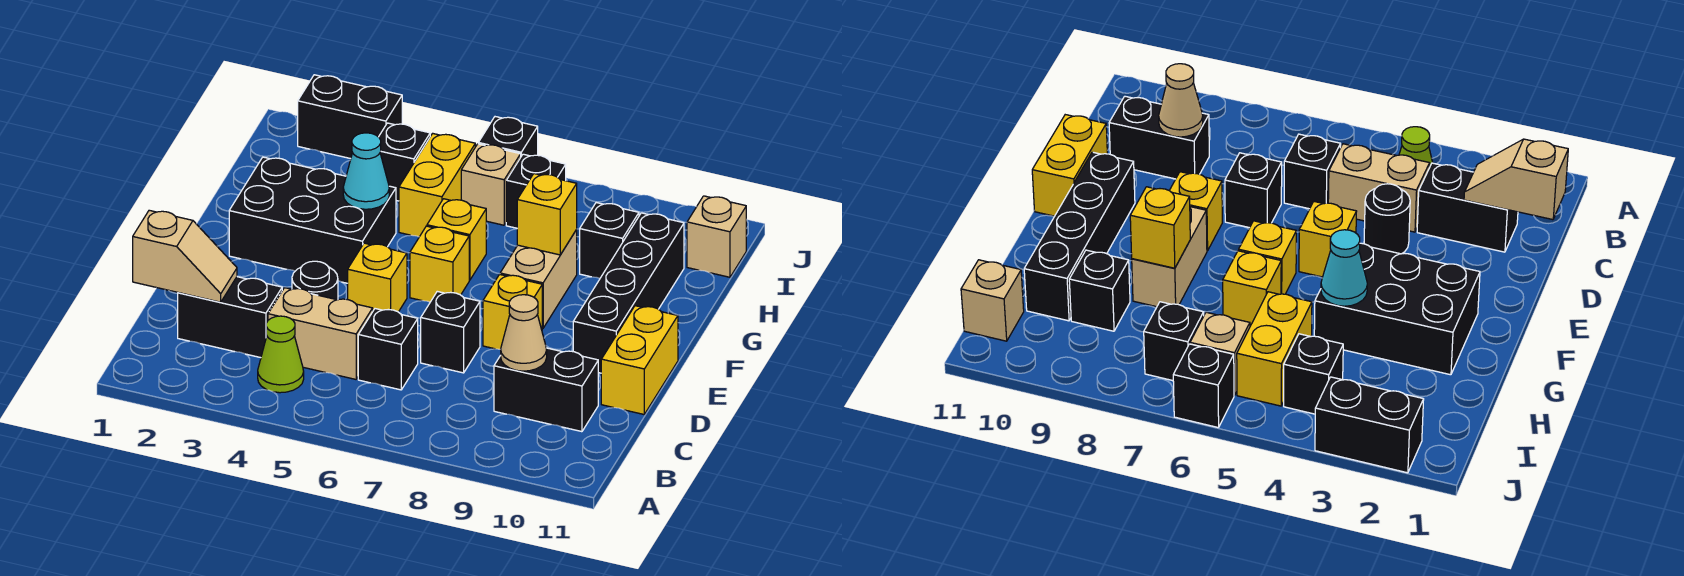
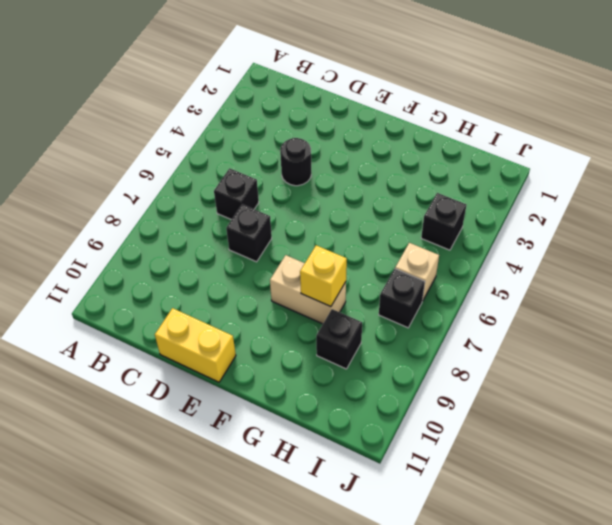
none -> lime 1x1 cone [258,316,304,393]
none -> black 1x2 brick [178,277,282,358]
none -> tan 1x2 brick [268,288,373,379]

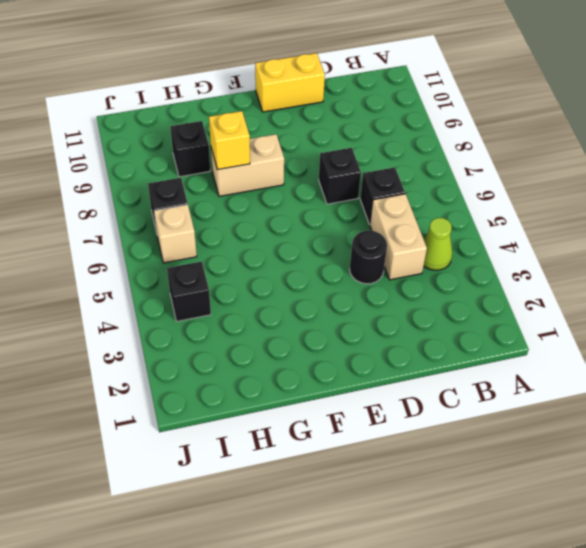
none -> black 1x2 brick [178,277,282,358]
none -> black 1x2 brick [494,348,598,432]
none -> yellow 1x1 brick [348,243,407,312]

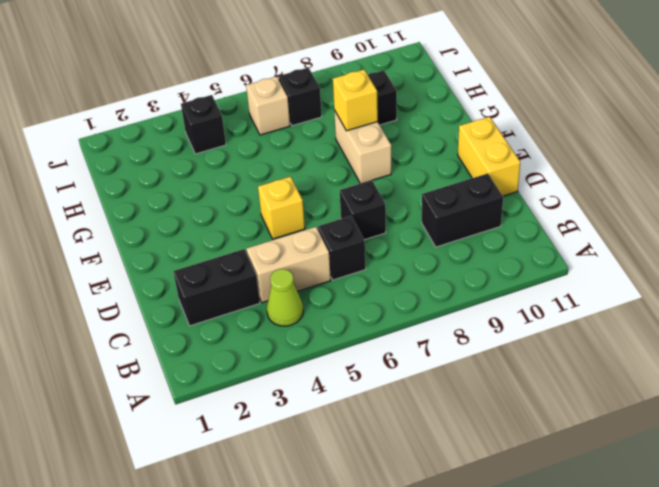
none -> black 1x1 round brick [292,261,338,300]
none -> yellow 1x1 brick [483,274,542,349]
none -> black 1x4 brick [573,213,684,373]

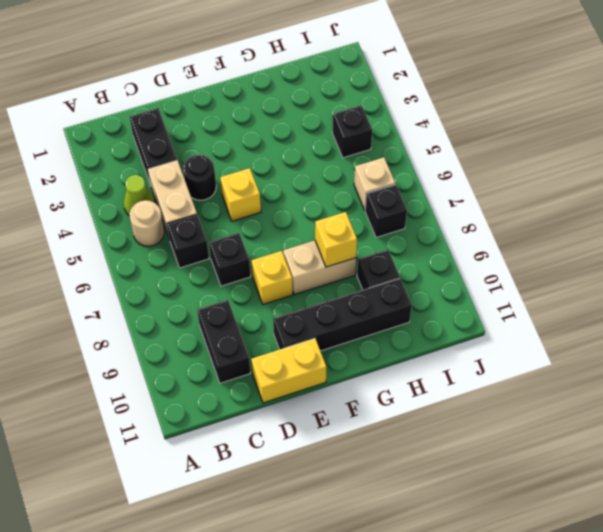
tan 1x1 round brick [129,200,164,246] -> none
none -> black 2x3 brick [229,157,396,283]
none -> yellow 1x1 brick [410,226,469,302]
none -> yellow 1x1 brick [427,199,486,280]

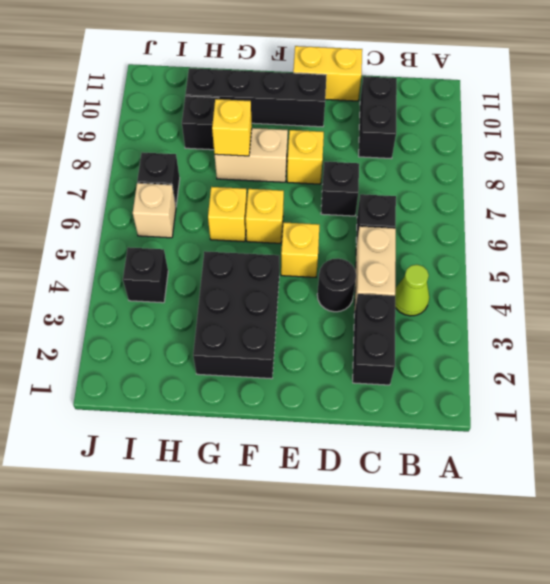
none -> yellow 1x2 brick [399,133,475,237]
none -> tan 1x1 brick [687,196,746,277]
none -> black 1x2 brick [298,75,402,159]

